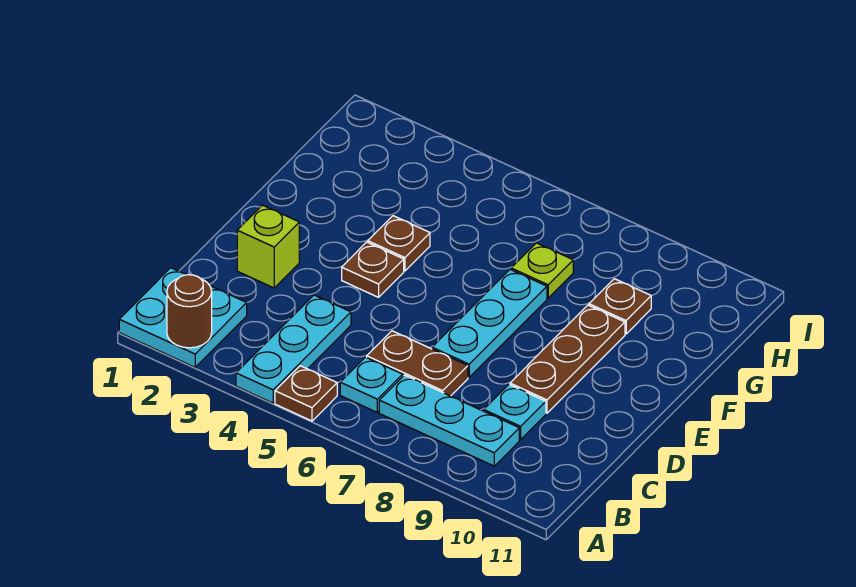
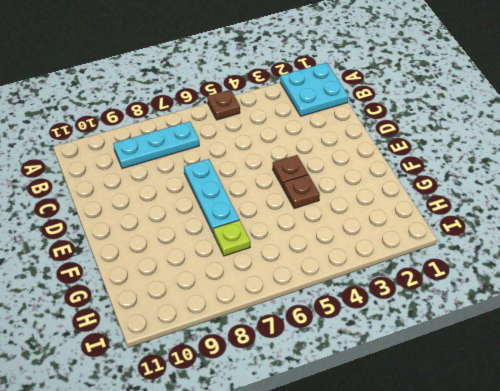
none -> cyan 1x3 plate [236,295,351,403]
none -> cyan 1x1 plate [340,357,403,412]
none -> brown 1x2 plate [367,331,468,396]

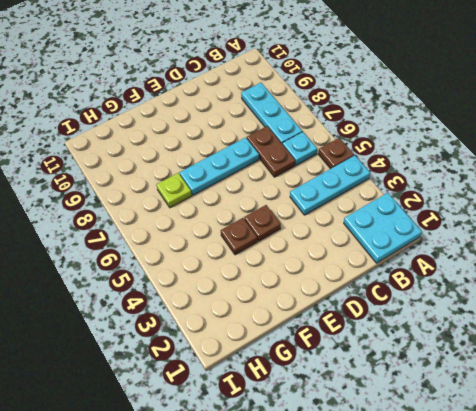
none -> cyan 1x1 plate [484,385,546,440]
none -> lime 1x1 brick [237,205,299,288]
none -> brown 1x3 plate [510,305,625,413]

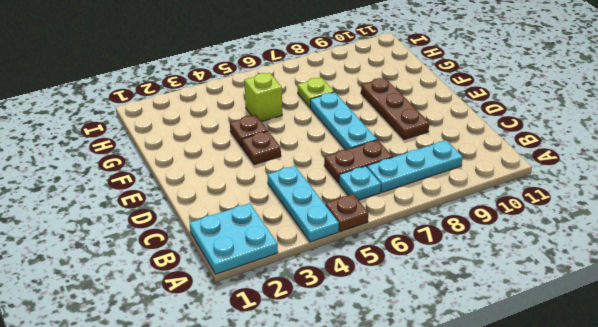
lime 1x1 brick [244,73,282,122] -> lime 1x1 brick moved to [237,205,299,288]
none -> cyan 1x1 plate [484,385,546,440]
none -> brown 1x1 plate [589,279,651,334]
none -> brown 1x1 round brick [167,275,212,348]

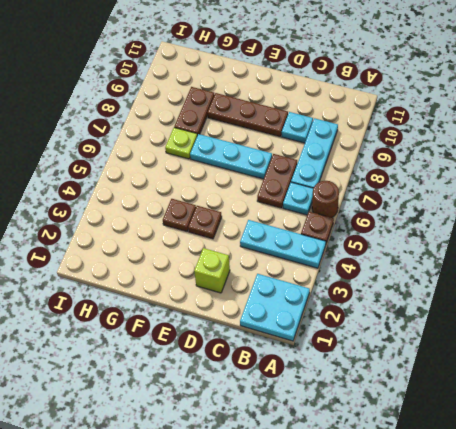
brown 1x1 round brick [312,181,339,218] -> brown 1x1 round brick moved to [167,275,212,348]
brown 1x2 plate [174,87,214,136] -> brown 1x1 plate [589,279,651,334]

